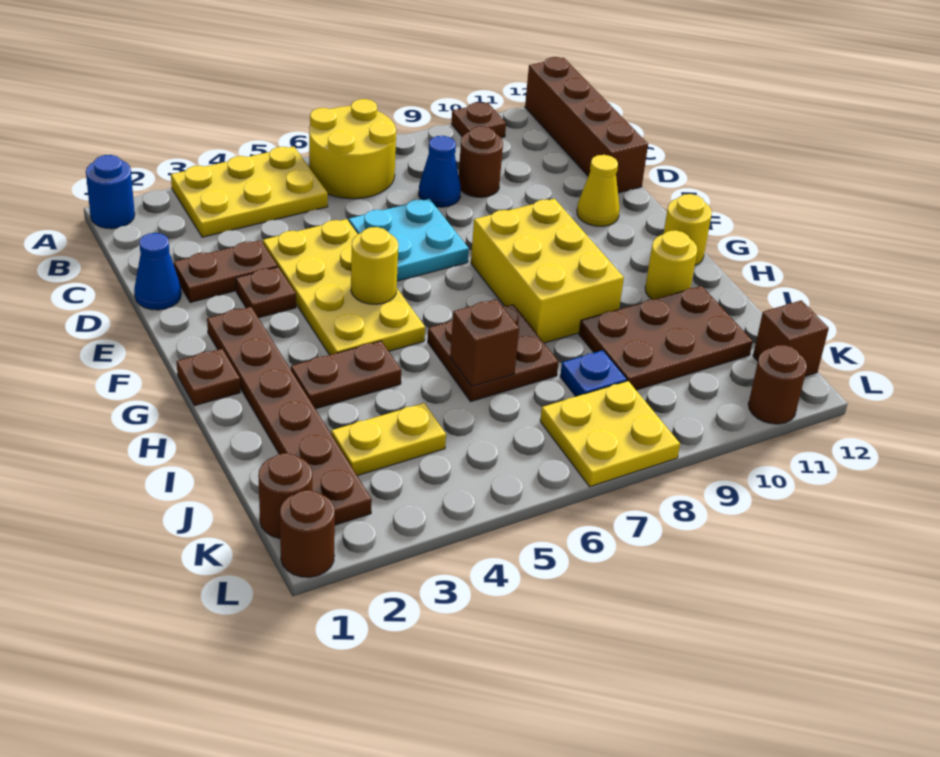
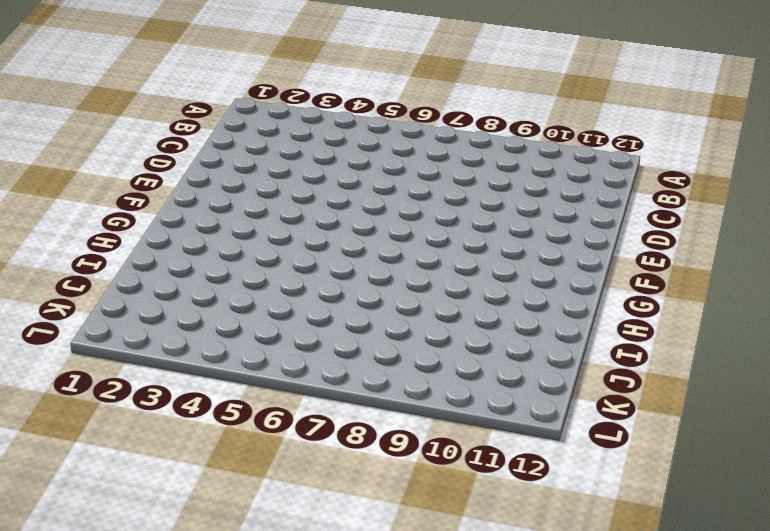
none -> blue 1x1 round brick [86,155,135,229]
none -> yellow 2x3 plate [171,146,328,237]
none -> yellow 2x2 round brick [309,99,396,199]
none -> brown 1x1 plate [451,102,506,138]

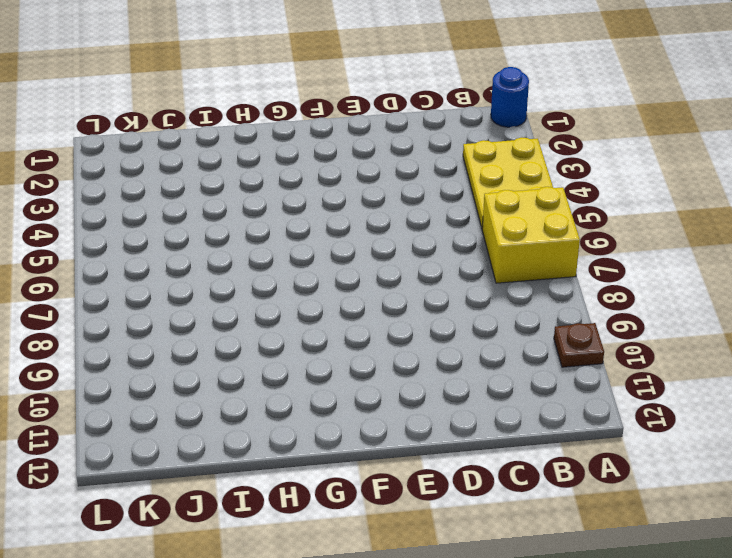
yellow 2x2 brick [482,187,580,283] -> yellow 2x2 round brick [309,99,396,199]
none -> brown 1x4 brick [525,57,648,193]
none -> blue 1x1 cone [419,136,461,207]
none -> brown 1x1 round brick [459,126,503,197]
none -> blue 1x1 cone [134,233,181,310]

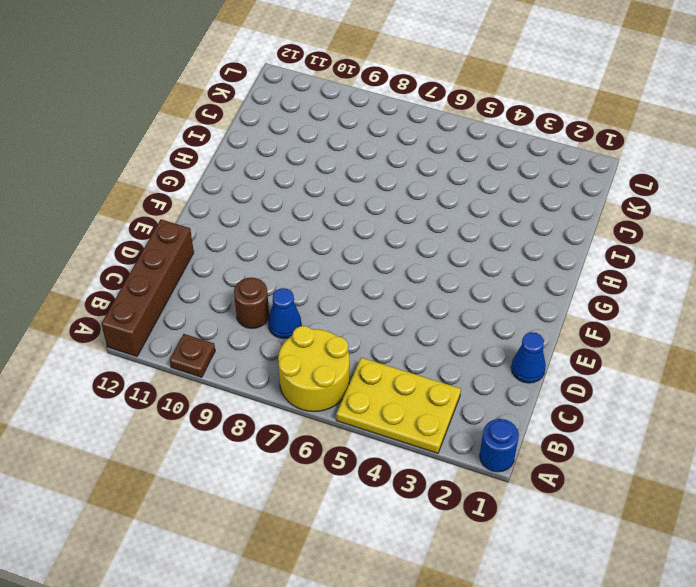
none -> brown 1x2 plate [174,240,278,303]
none -> yellow 2x4 plate [263,219,425,355]
none -> cyan 2x2 plate [349,199,469,281]
none -> brown 1x1 plate [236,267,296,318]

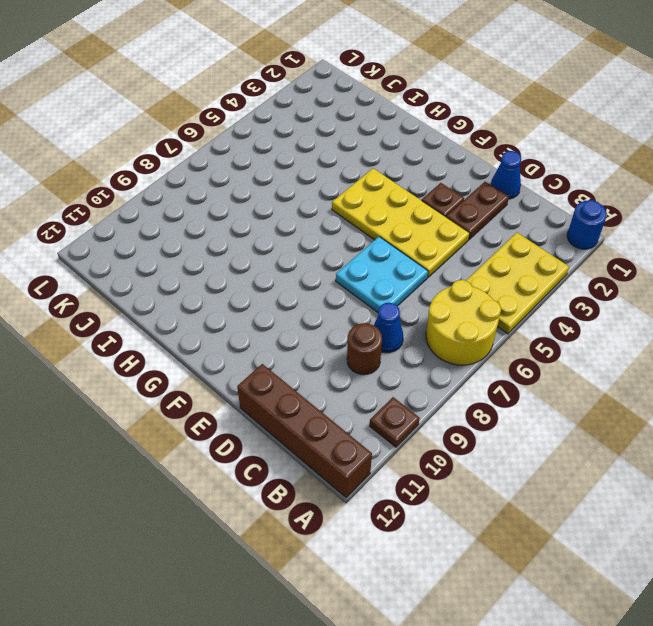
none -> yellow 1x1 cone [577,155,620,226]
none -> brown 1x6 plate [207,307,372,525]
none -> yellow 2x3 brick [471,199,624,343]
none -> brown 1x1 plate [177,349,240,406]

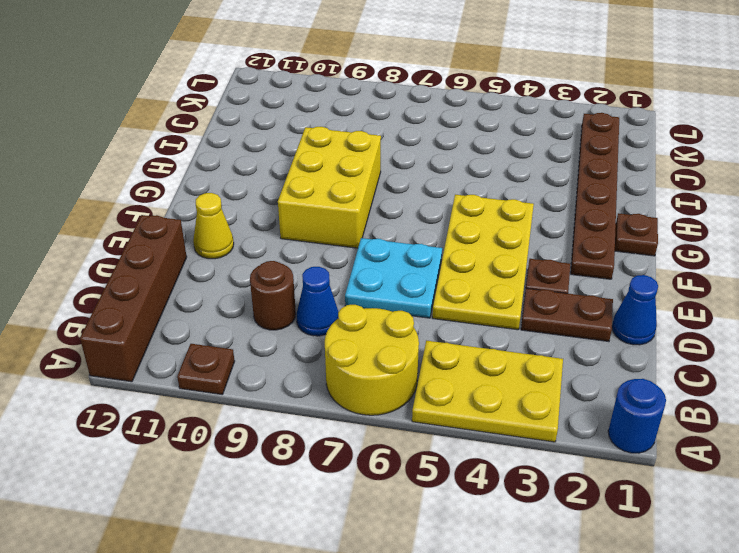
none -> yellow 1x1 round brick [663,194,712,265]
none -> brown 1x2 plate [291,341,401,409]
none -> brown 2x2 plate [428,304,559,402]
none -> yellow 1x1 round brick [645,230,697,299]

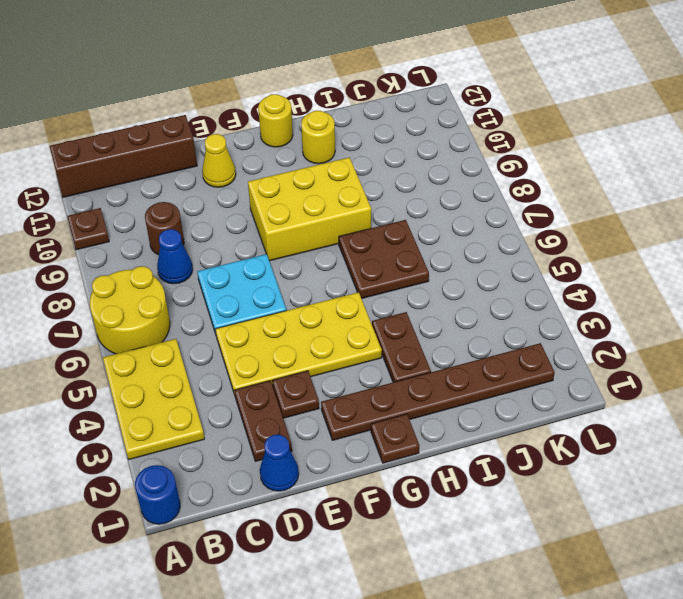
none -> brown 2x3 plate [579,286,753,390]
none -> yellow 1x2 plate [331,403,446,476]
none -> blue 1x1 plate [560,350,627,396]
none -> brown 1x1 round brick [258,453,312,539]

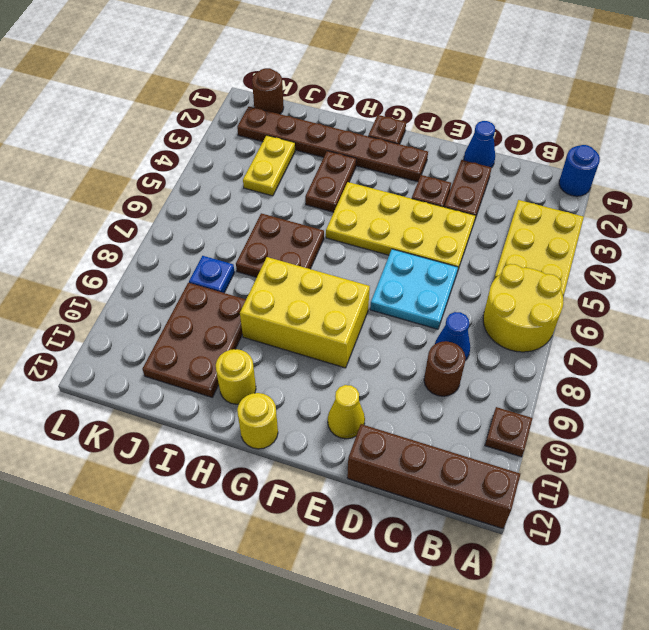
none -> yellow 2x2 plate [540,381,680,487]
none -> brown 1x1 brick [753,300,829,376]
none -> brown 1x1 round brick [280,490,335,577]
none -> brown 1x1 round brick [748,345,807,424]

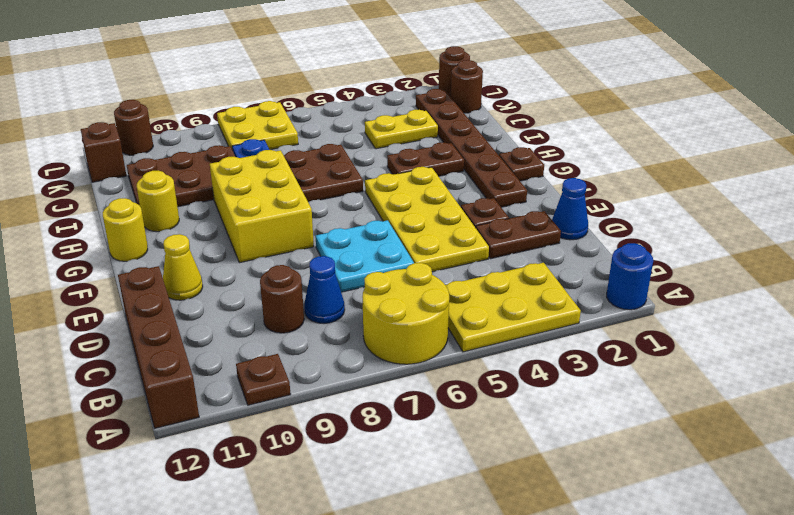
none -> yellow 1x1 round brick [351,227,398,304]
none -> brown 1x1 brick [450,299,519,386]

